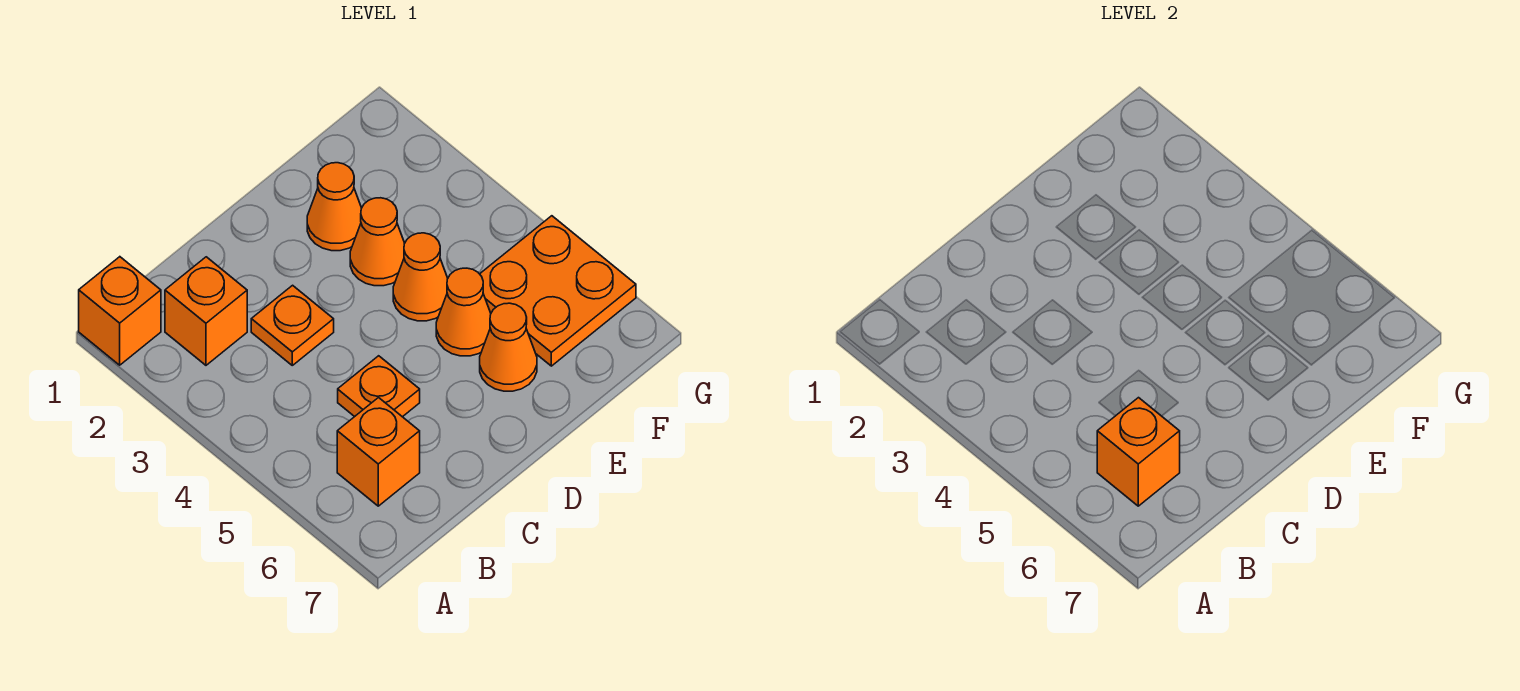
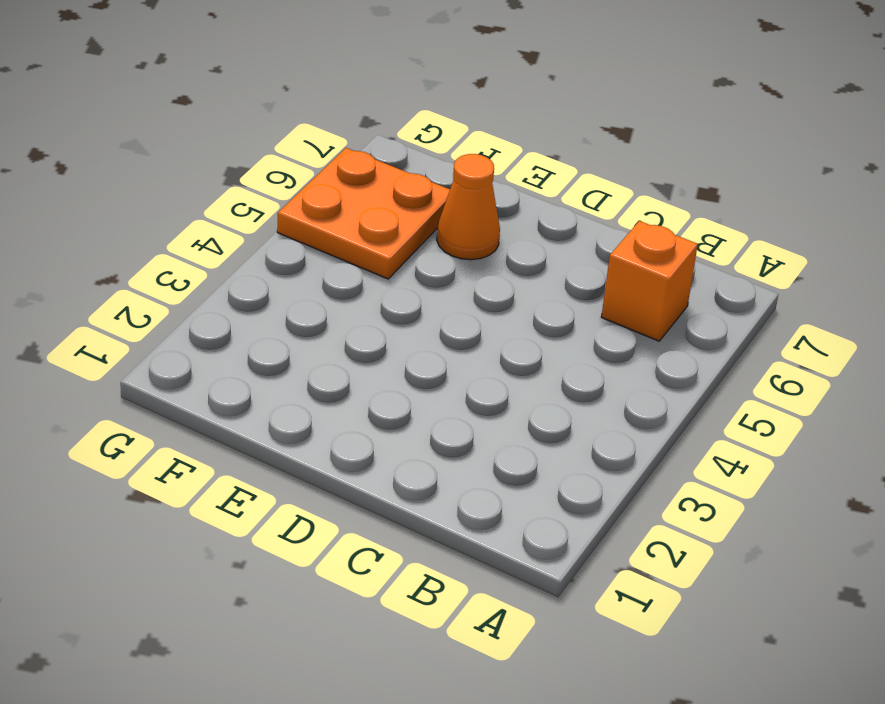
none -> orange 1x1 brick [79,257,161,365]
none -> orange 1x1 brick [165,257,247,365]
none -> orange 1x1 plate [251,285,334,365]

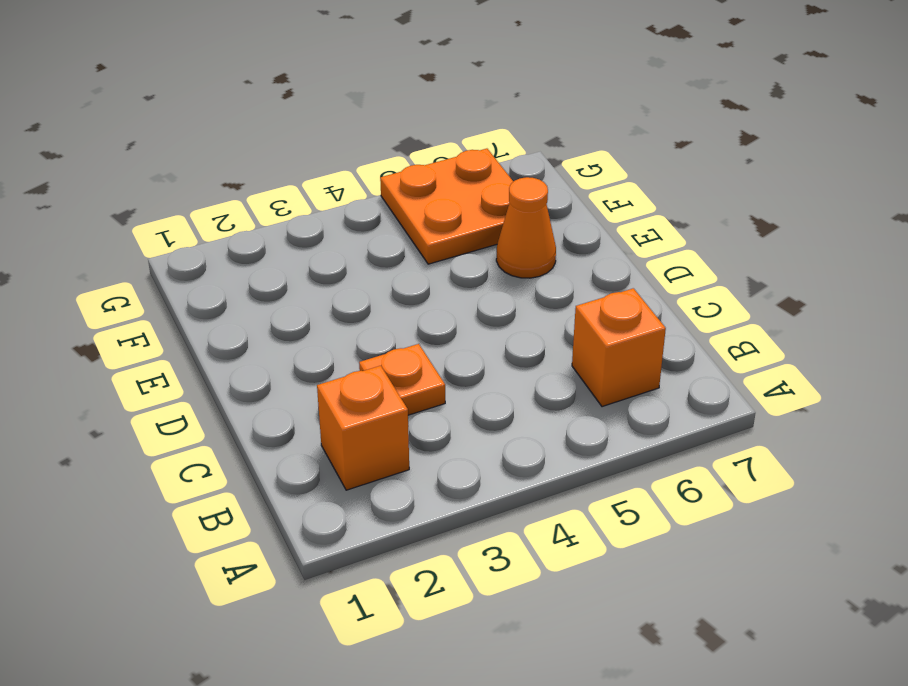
none -> orange 1x1 brick [79,257,161,365]
none -> orange 1x1 plate [338,356,420,417]
none -> orange 1x1 cone [307,163,361,251]

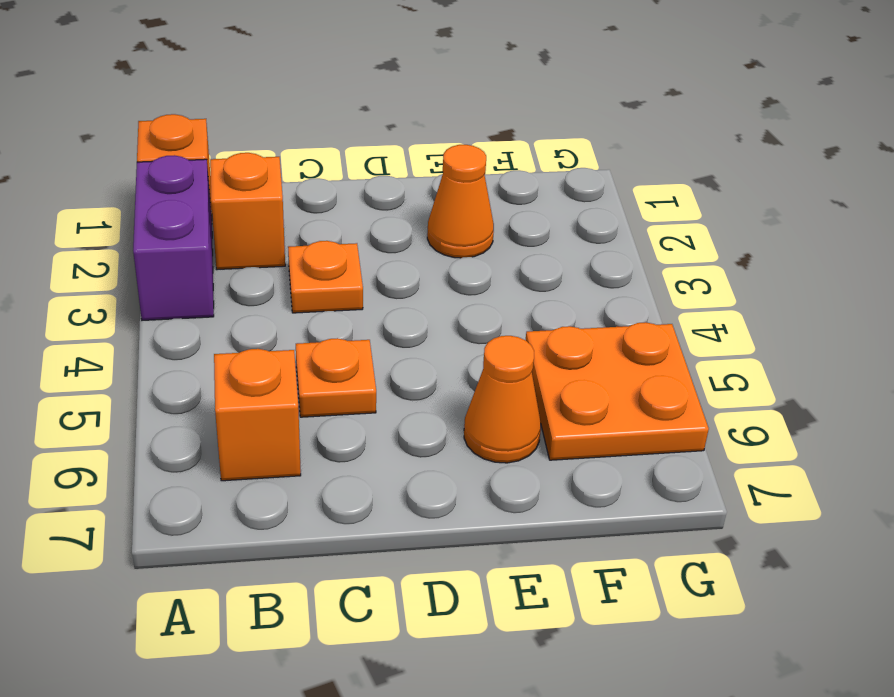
purple 1x2 brick [133,155,214,320] -> none
none -> orange 1x1 cone [350,198,405,286]
none -> orange 1x1 cone [393,233,448,321]
none -> orange 1x1 cone [436,268,491,356]

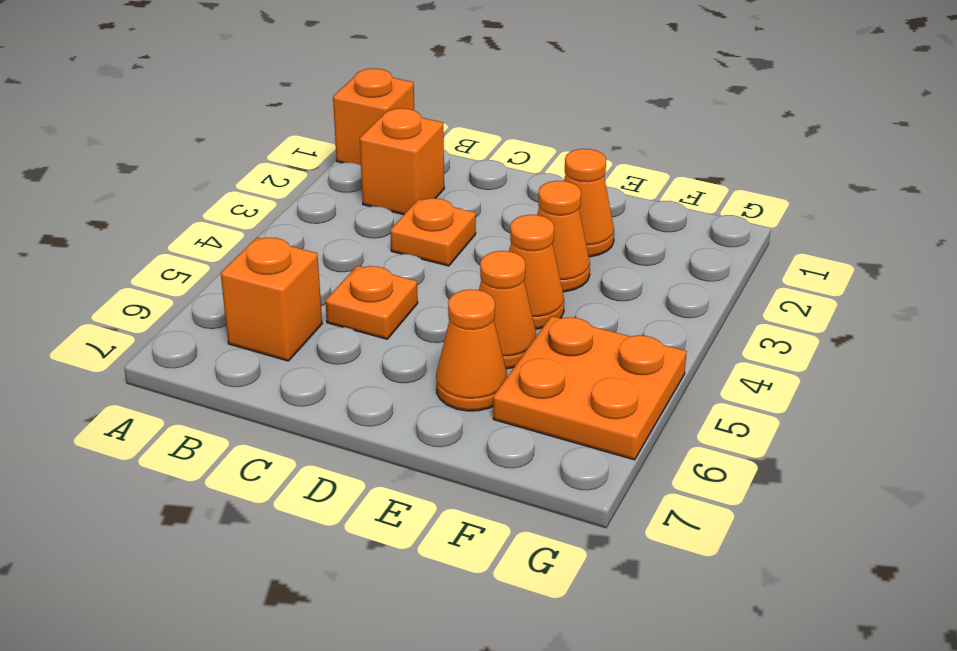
none -> orange 1x1 brick [1097,398,1180,506]

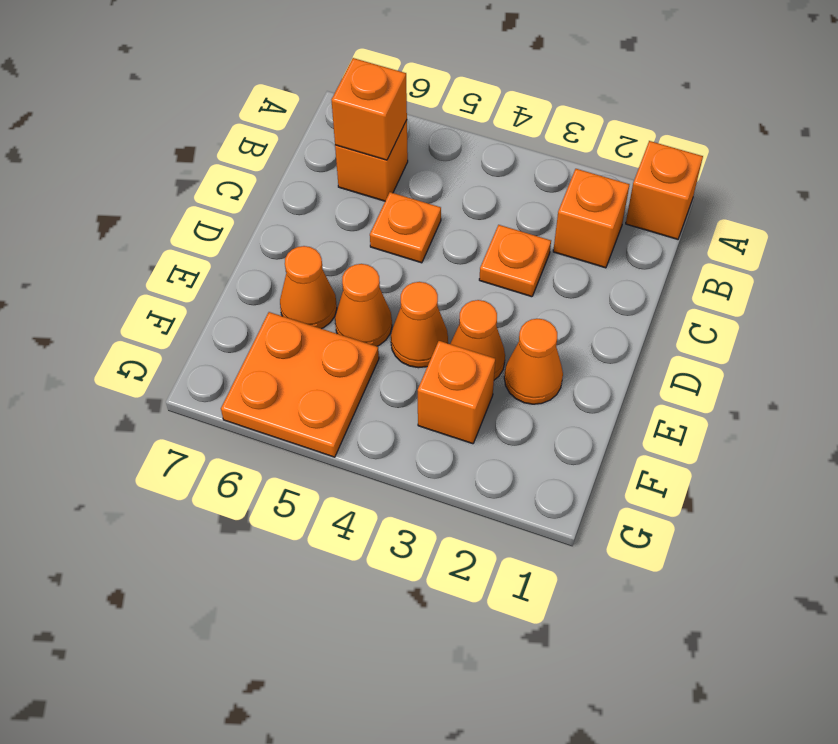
orange 1x1 brick [418,341,495,444] -> none

